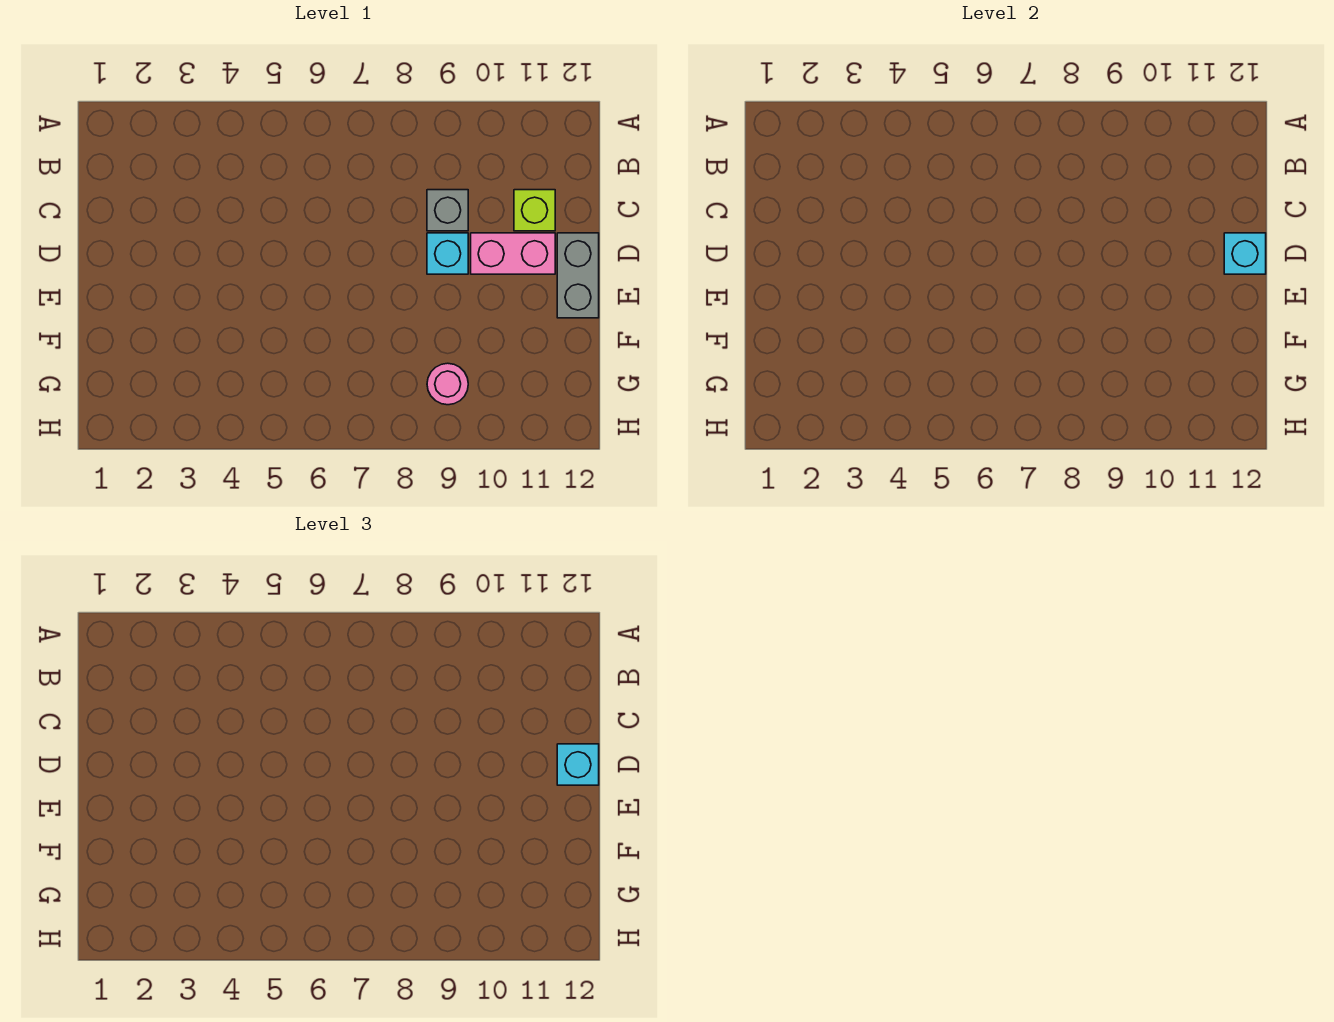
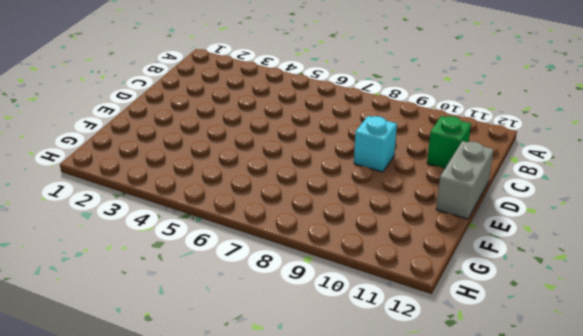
green 1x1 brick [427,116,471,169] -> lime 1x1 brick [514,190,555,231]
none -> grey 1x1 brick [427,190,468,231]
none -> pink 1x2 brick [471,233,555,274]

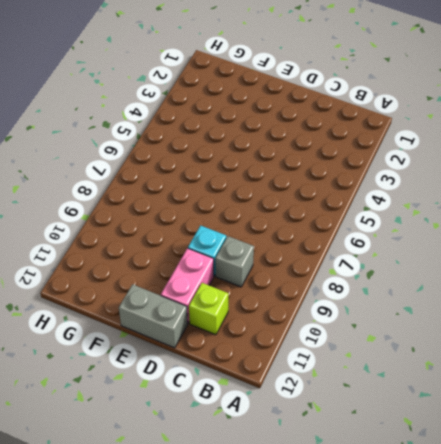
none -> pink 1x1 round brick [427,363,468,405]
none -> cyan 1x1 brick [1224,233,1266,274]

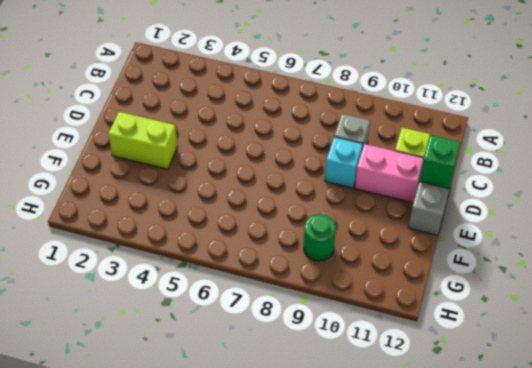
green 1x1 brick [419,135,460,188] -> cyan 1x1 brick [1224,233,1266,274]
lime 1x2 brick [108,112,177,169] -> none
green 1x1 round brick [304,214,336,261] -> pink 1x1 round brick [427,363,468,405]
none -> cyan 1x1 brick [557,744,599,785]

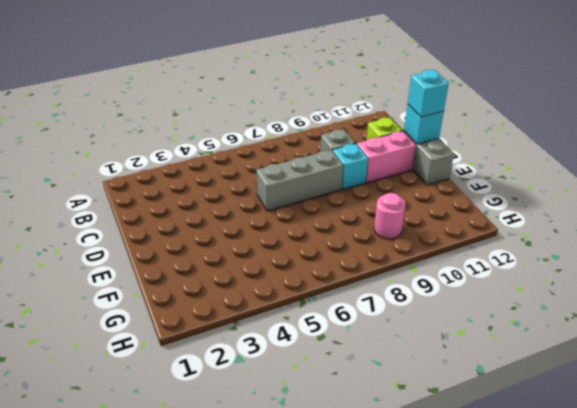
grey 1x3 brick [256,150,343,211] -> none

